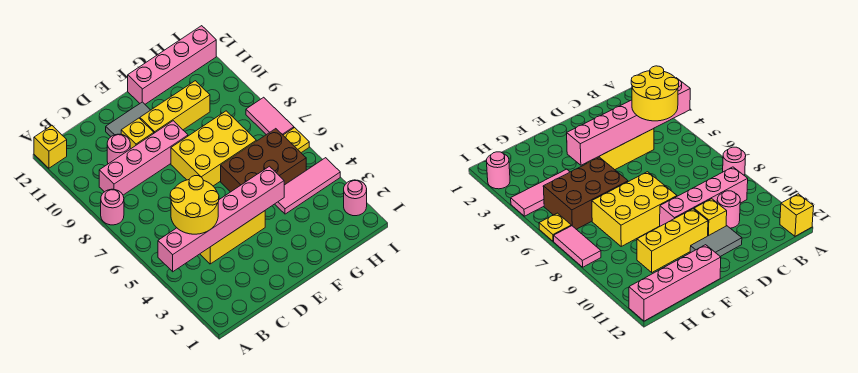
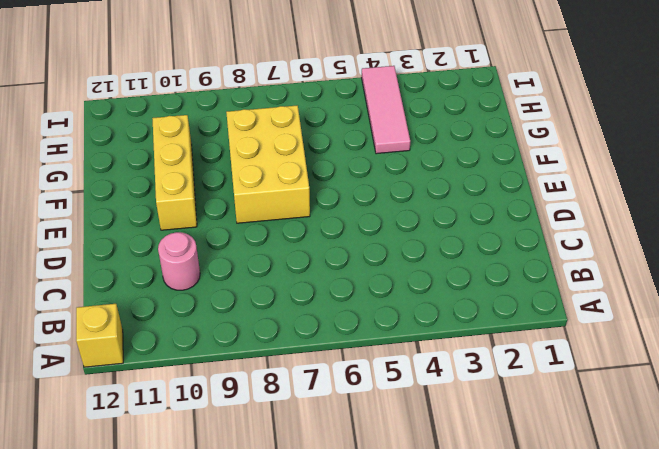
none -> pink 1x1 round brick [101,189,124,225]
none -> pink 1x4 brick [99,121,188,195]
none -> yellow 1x3 brick [200,211,265,264]

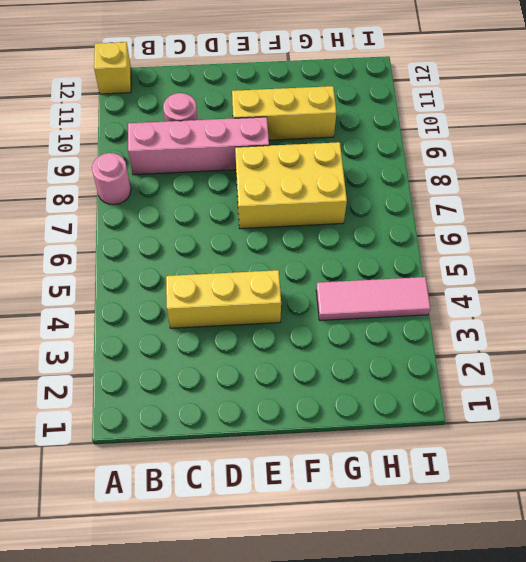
none -> yellow 1x1 brick [121,118,154,149]
none -> grey 1x2 tile [106,102,150,136]
none -> brown 2x3 brick [221,129,306,192]

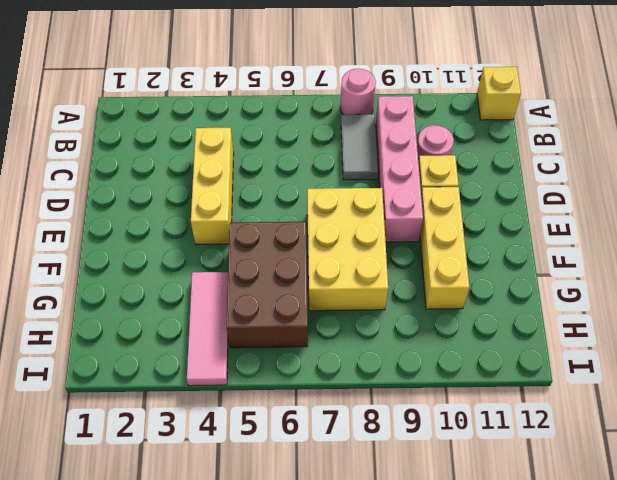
grey 1x2 tile [341,114,378,180] -> grey 1x2 tile moved to [106,102,150,136]
none -> pink 1x4 brick [128,26,216,104]
none -> pink 1x1 round brick [344,180,367,216]
none -> yellow 1x1 plate [283,128,309,153]

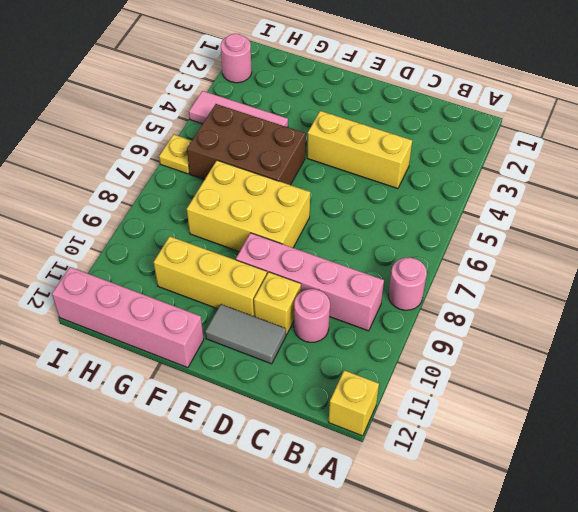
none -> pink 1x2 tile [246,97,294,135]
none -> pink 1x6 brick [158,166,284,272]
none -> yellow 2x2 round brick [170,176,219,234]

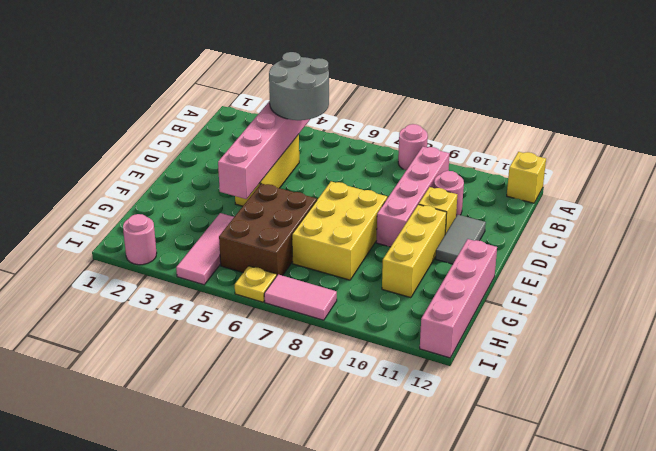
grey 2x2 round brick [269,52,329,120] -> yellow 2x2 round brick [170,176,219,234]

